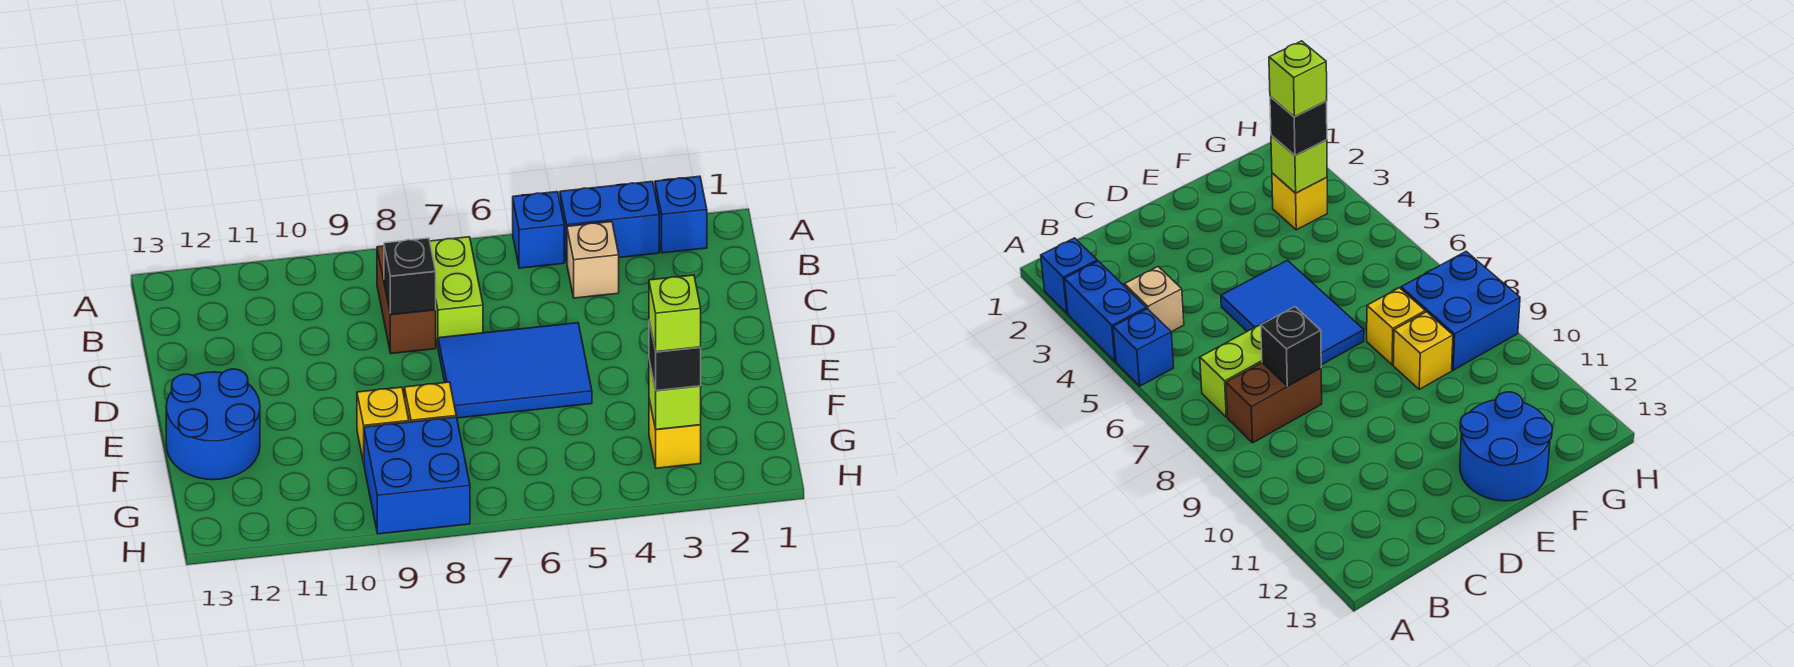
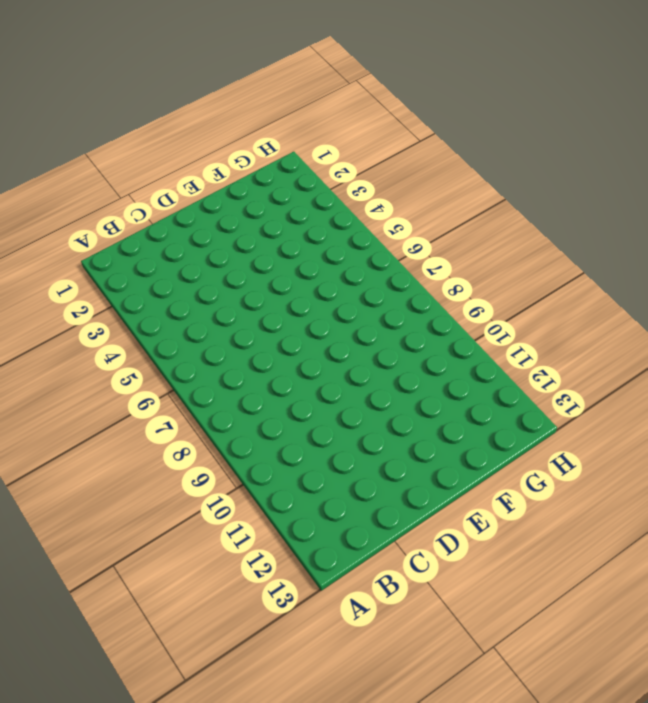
none -> blue 1x1 brick [655,176,707,253]
none -> blue 1x2 brick [560,181,659,262]
none -> blue 1x1 brick [513,192,564,268]

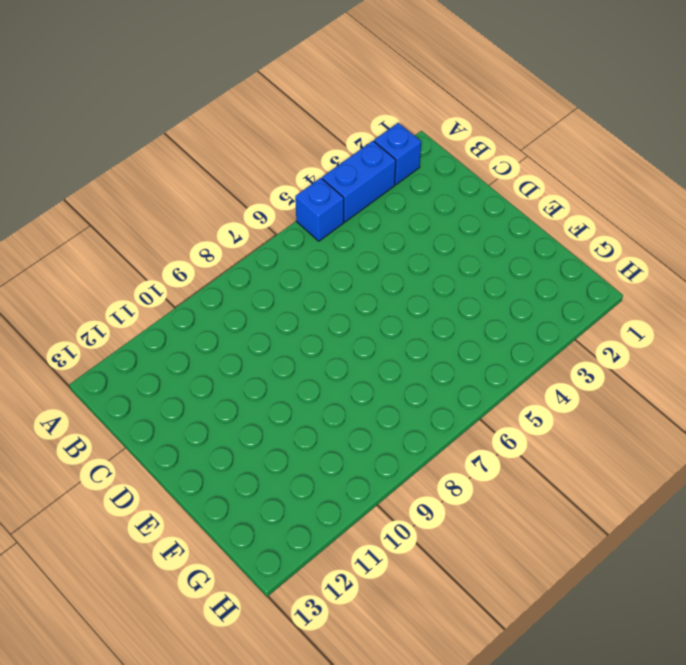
none -> tan 1x1 brick [567,222,619,298]
none -> lime 1x2 brick [430,237,483,346]
none -> brown 1x2 brick [377,246,436,354]

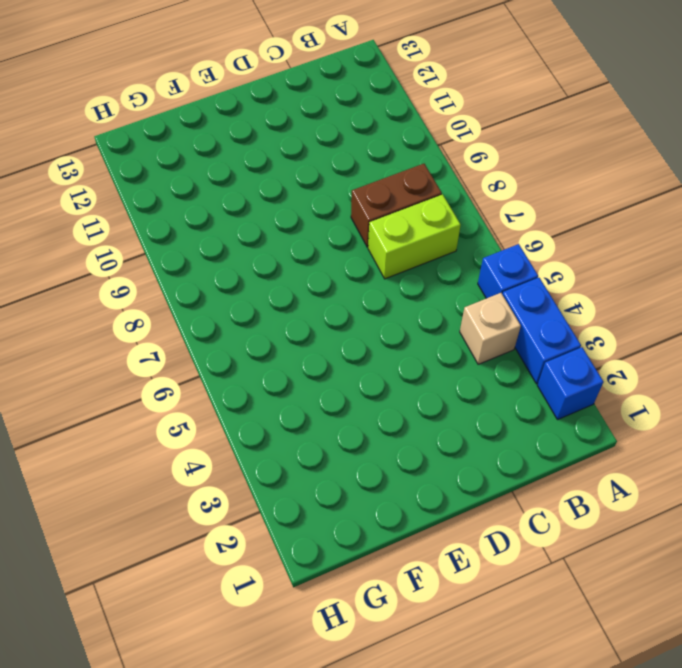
none -> blue 2x3 tile [438,323,592,418]
none -> blue 2x2 round brick [166,369,260,480]
none -> yellow 1x1 brick [405,382,456,422]

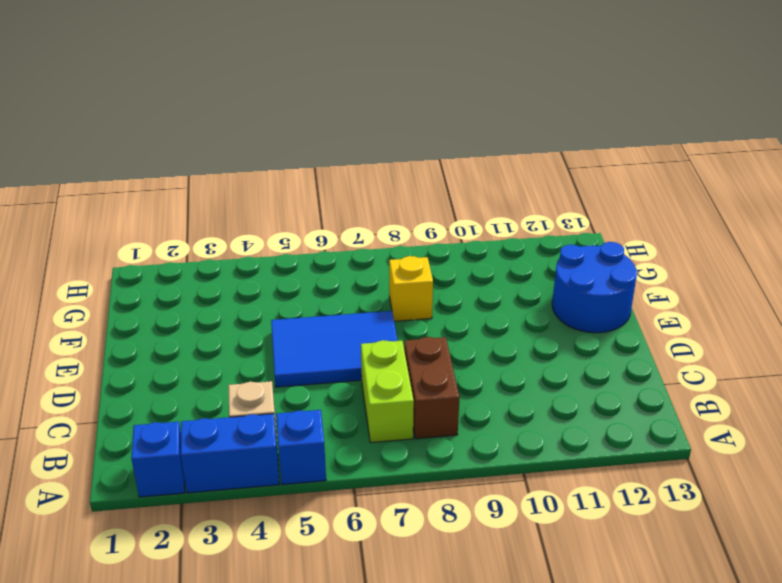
none -> yellow 1x1 brick [357,387,409,463]
none -> yellow 1x1 brick [649,399,701,468]
none -> blue 2x2 brick [364,417,470,534]

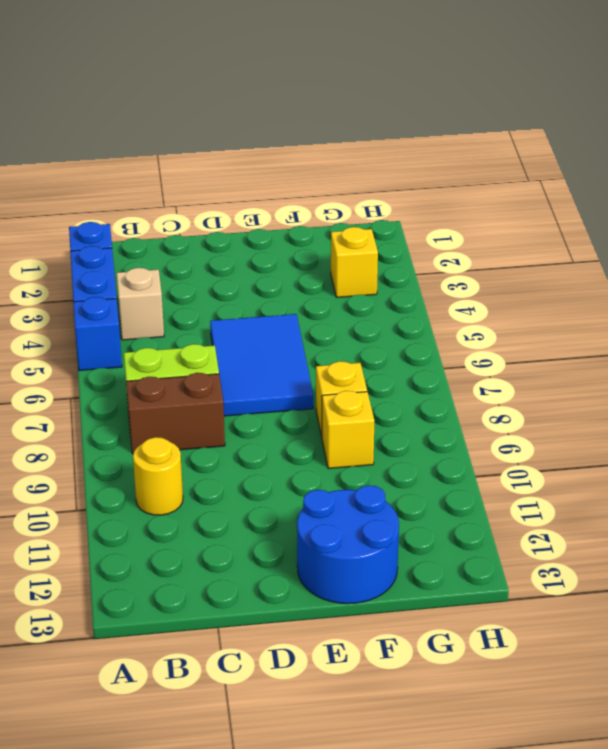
yellow 1x1 round brick [133,437,183,515] -> none
none -> blue 2x2 brick [364,417,470,534]
none -> black 1x1 brick [384,238,436,315]
none -> lime 1x1 brick [649,360,701,429]

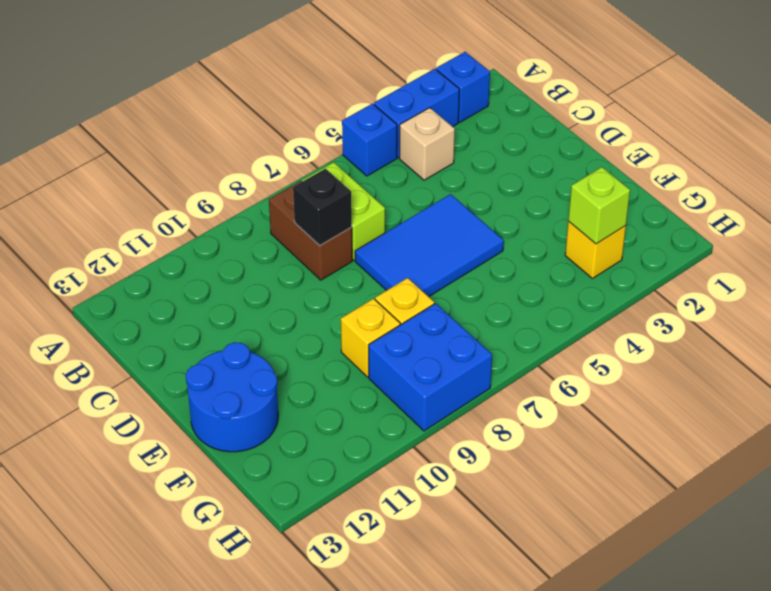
none -> black 1x1 brick [649,322,701,391]
none -> lime 1x1 brick [649,275,701,352]

